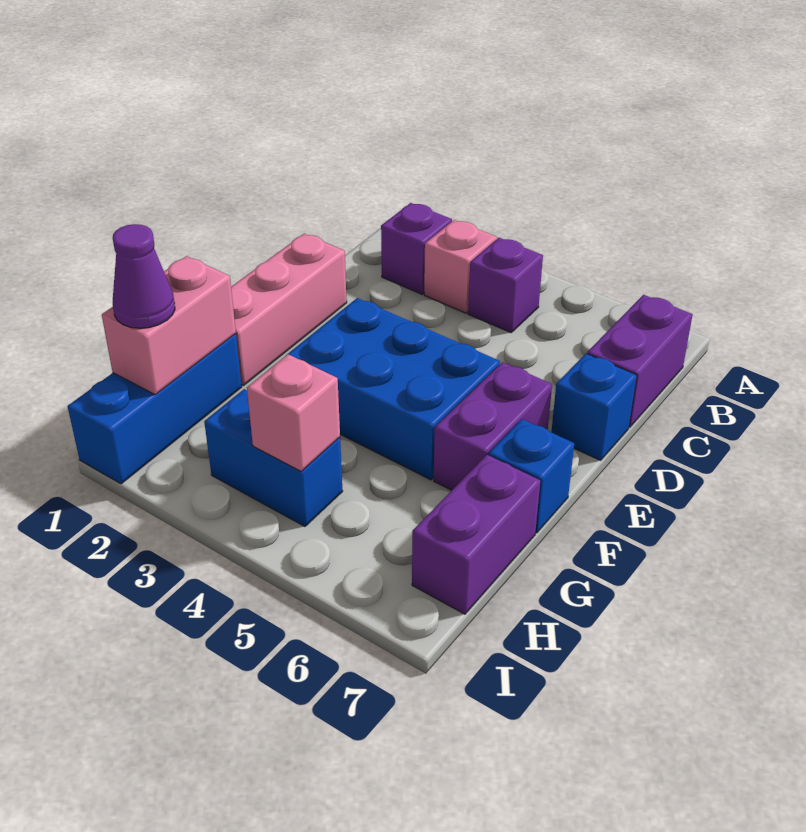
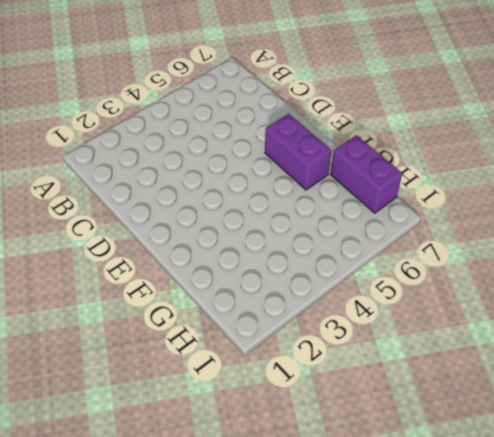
none -> purple 1x1 brick [381,203,452,294]
none -> pink 1x1 brick [424,220,497,313]
none -> purple 1x1 brick [468,238,543,333]

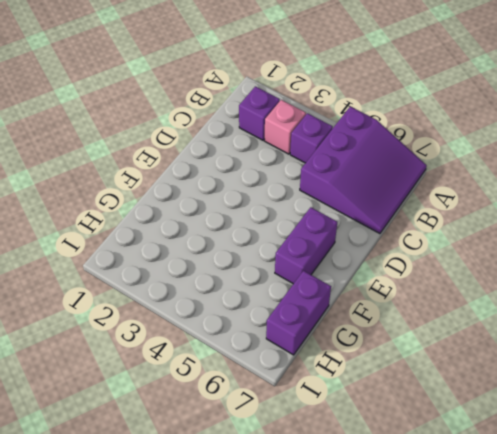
purple 3x3 slope [300,107,427,234] -> purple 1x2 brick [587,295,693,427]
none -> pink 1x3 brick [231,234,347,386]
none -> blue 1x1 brick [551,354,637,460]
none -> blue 2x3 brick [287,298,500,480]

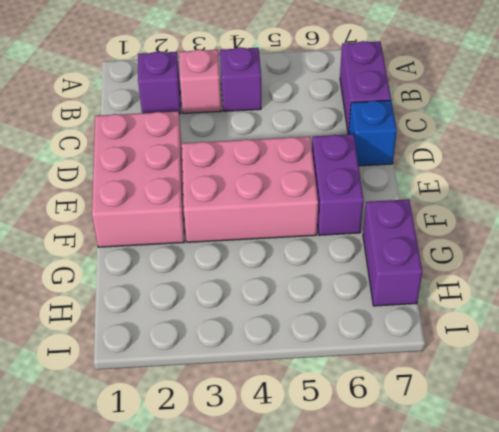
pink 2x3 brick [92,111,185,247] -> pink 1x3 brick [231,234,347,386]
pink 2x3 brick [182,136,318,242] -> blue 2x3 brick [287,298,500,480]
none -> blue 1x1 brick [489,419,574,533]
none -> blue 1x3 brick [68,334,242,484]
none -> blue 1x2 brick [204,389,343,526]

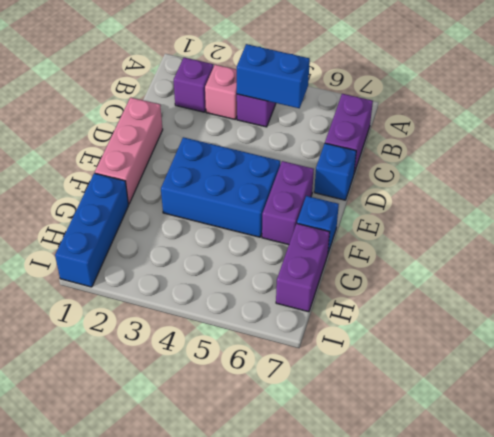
blue 1x2 brick [237,44,310,108] -> blue 1x2 brick moved to [204,389,343,526]
none -> pink 1x2 brick [102,256,236,395]
none -> pink 1x1 brick [247,354,340,471]
none -> purple 1x1 cone [113,224,175,328]

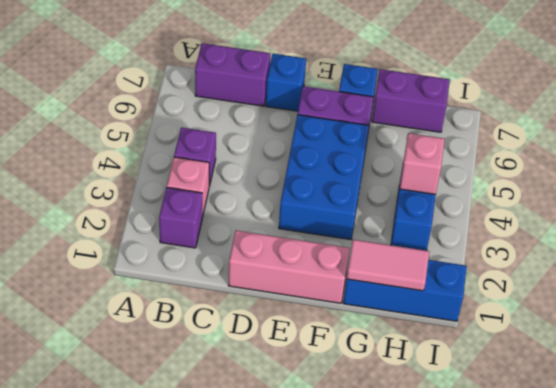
pink 1x2 tile [347,240,429,291] -> pink 1x2 brick [102,256,236,395]
none -> purple 1x1 cone [113,224,175,328]

